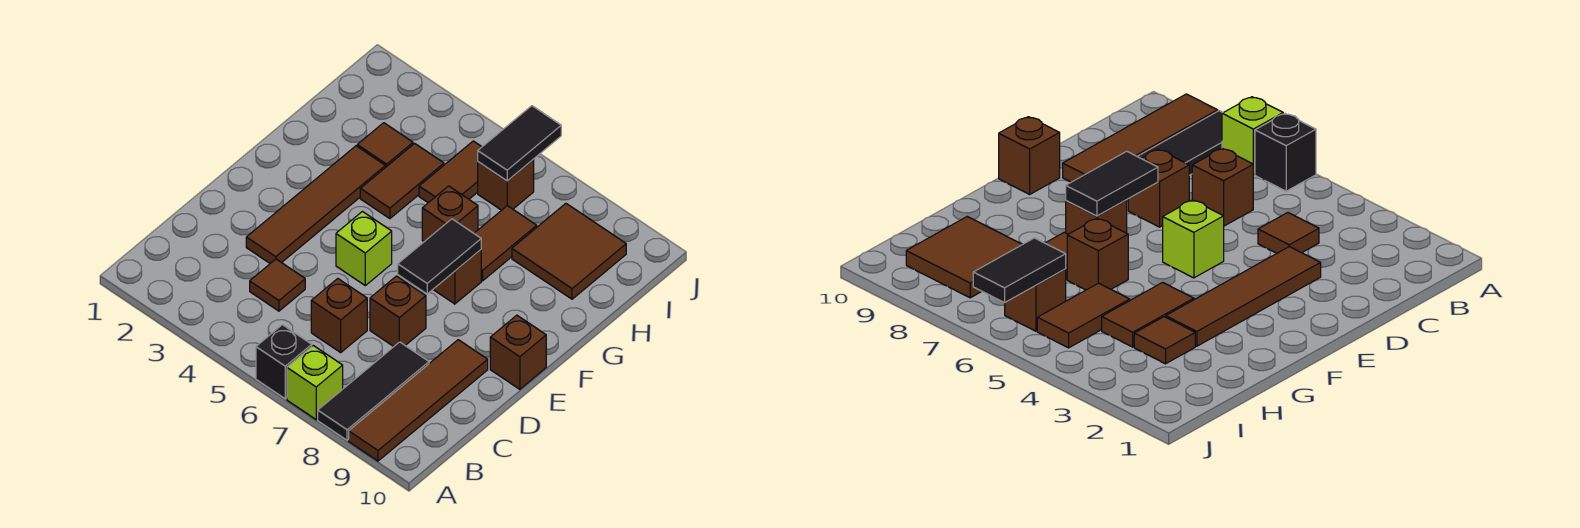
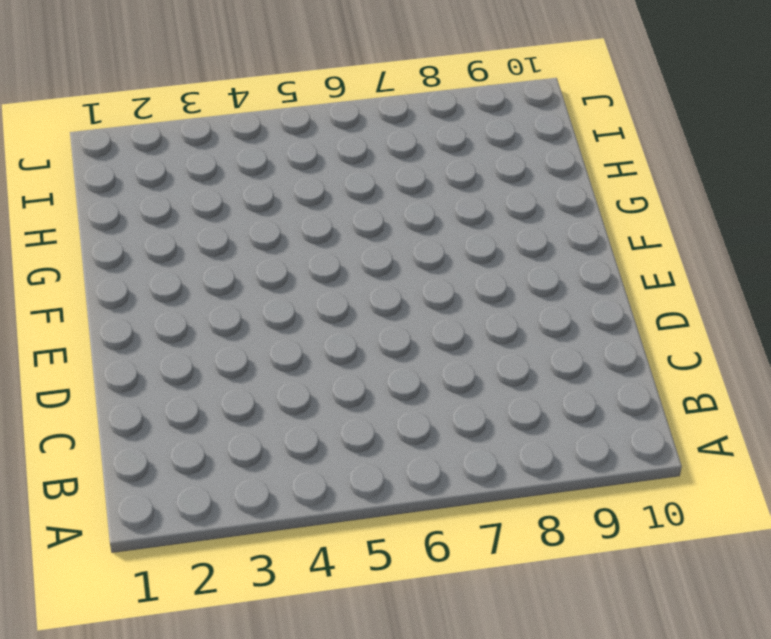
none -> black 1x1 brick [256,325,312,399]
none -> lime 1x1 brick [287,346,343,419]
none -> black 1x3 tile [318,342,429,440]

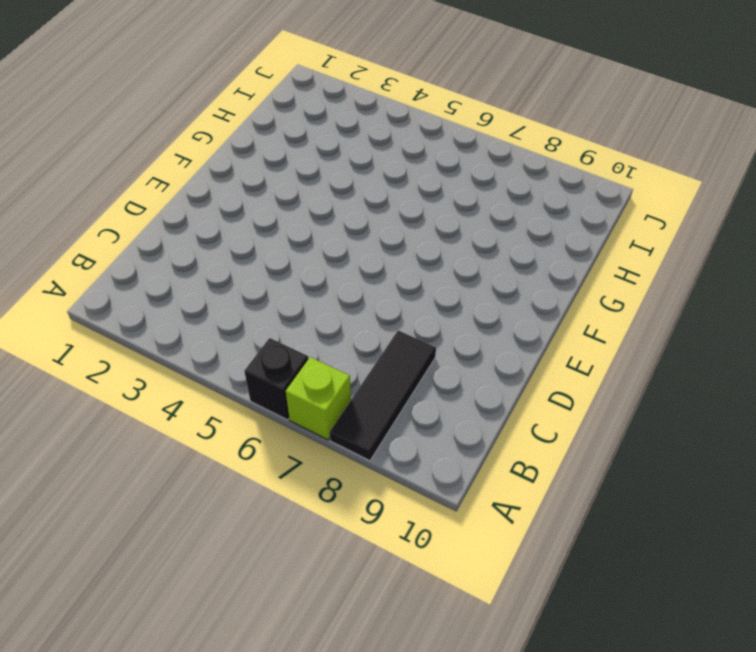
none -> brown 1x4 tile [349,340,488,461]
none -> brown 1x1 tile [250,259,305,311]
none -> brown 1x1 brick [311,279,367,352]

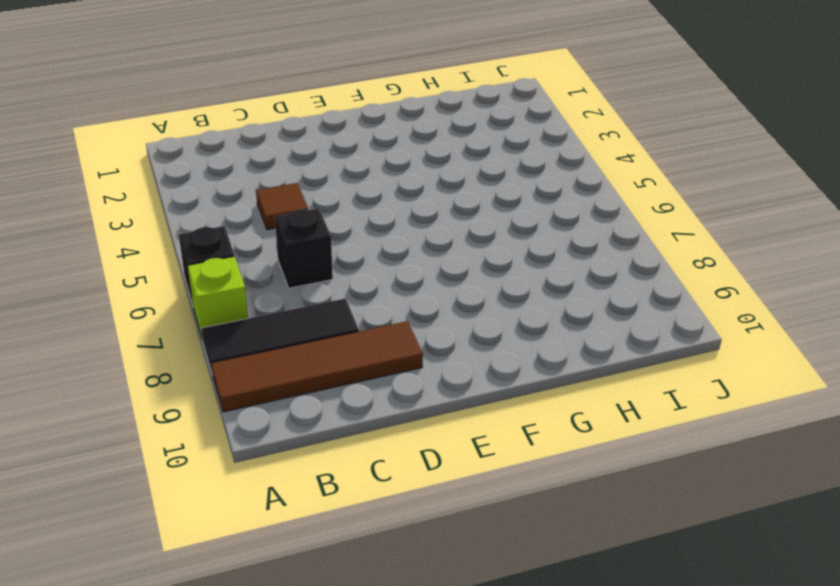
black 1x1 brick [275,208,333,288] -> brown 1x1 brick [311,279,367,352]
none -> brown 1x4 tile [246,146,385,263]
none -> brown 1x1 brick [370,276,426,346]
none -> lime 1x1 brick [336,212,392,285]

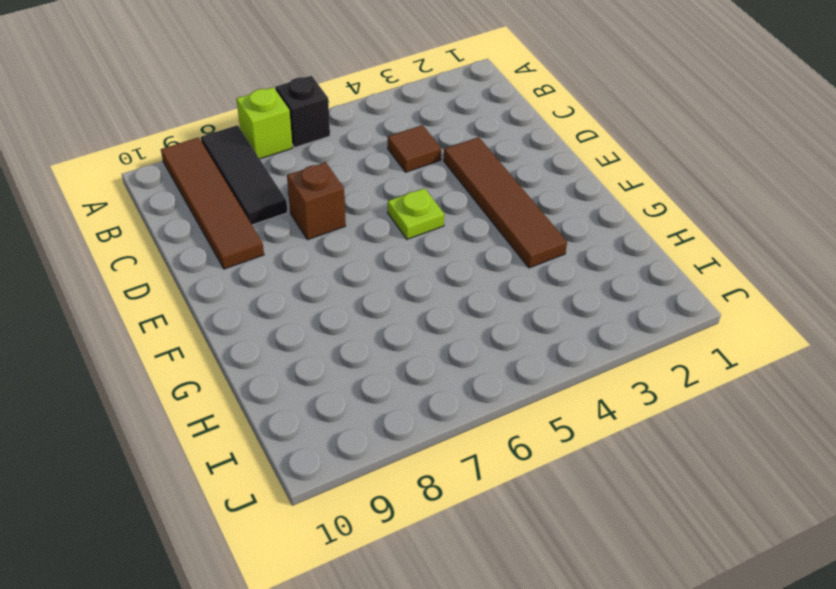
lime 1x1 plate [388,188,444,239] -> lime 1x1 brick [336,212,392,285]
none -> brown 1x1 brick [311,279,367,352]
none -> brown 1x1 brick [490,315,546,389]
none -> brown 1x1 brick [433,250,481,304]

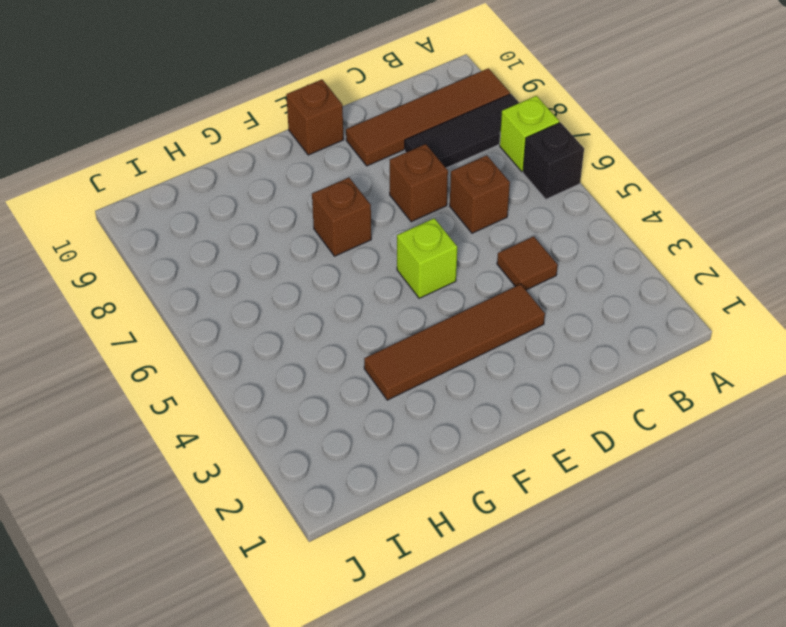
none -> brown 1x2 tile [360,143,444,219]
none -> brown 1x1 brick [422,186,478,242]
none -> brown 1x2 tile [474,206,537,281]

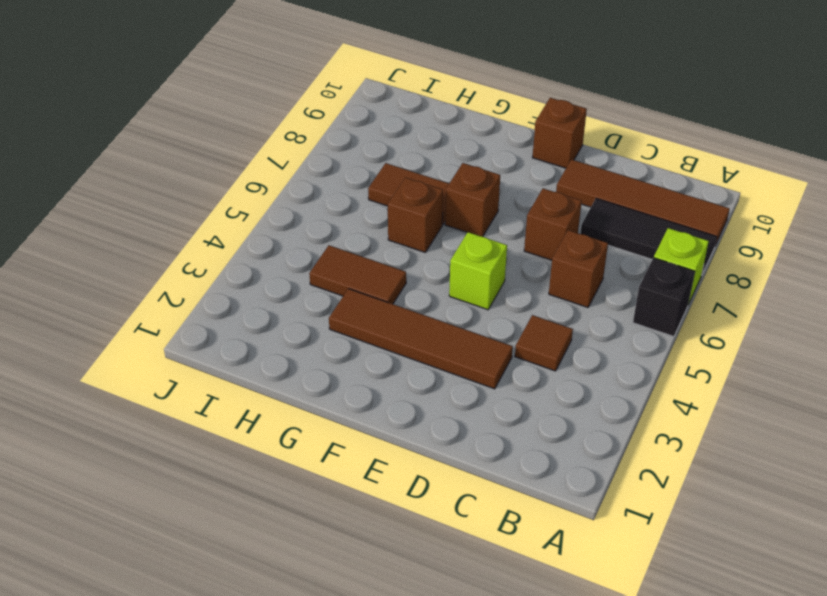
none -> brown 1x1 tile [357,123,413,168]
none -> brown 1x2 tile [419,141,482,203]
none -> brown 2x2 tile [512,204,626,299]

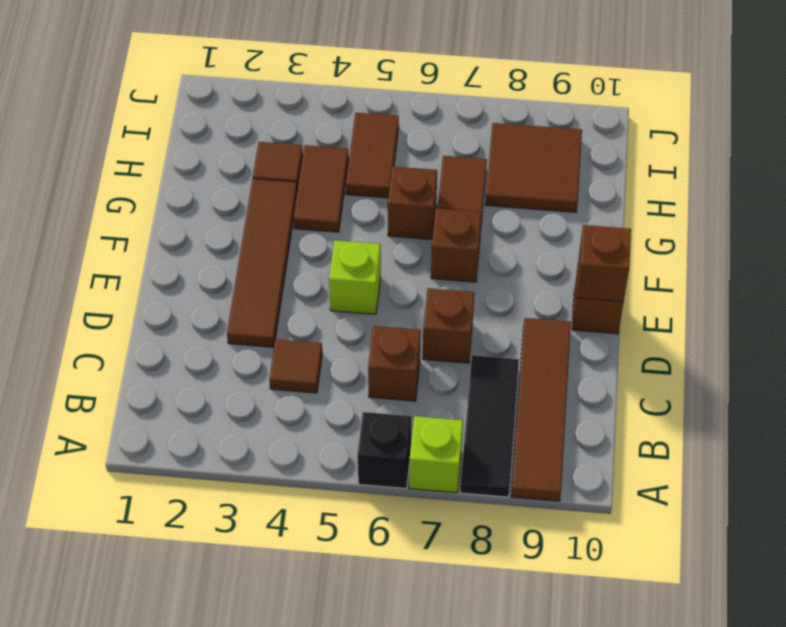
brown 1x1 brick [576,225,631,302] -> brown 1x1 brick moved to [478,160,534,210]
none -> black 1x2 tile [398,219,481,294]
none -> black 1x2 tile [478,106,561,181]

